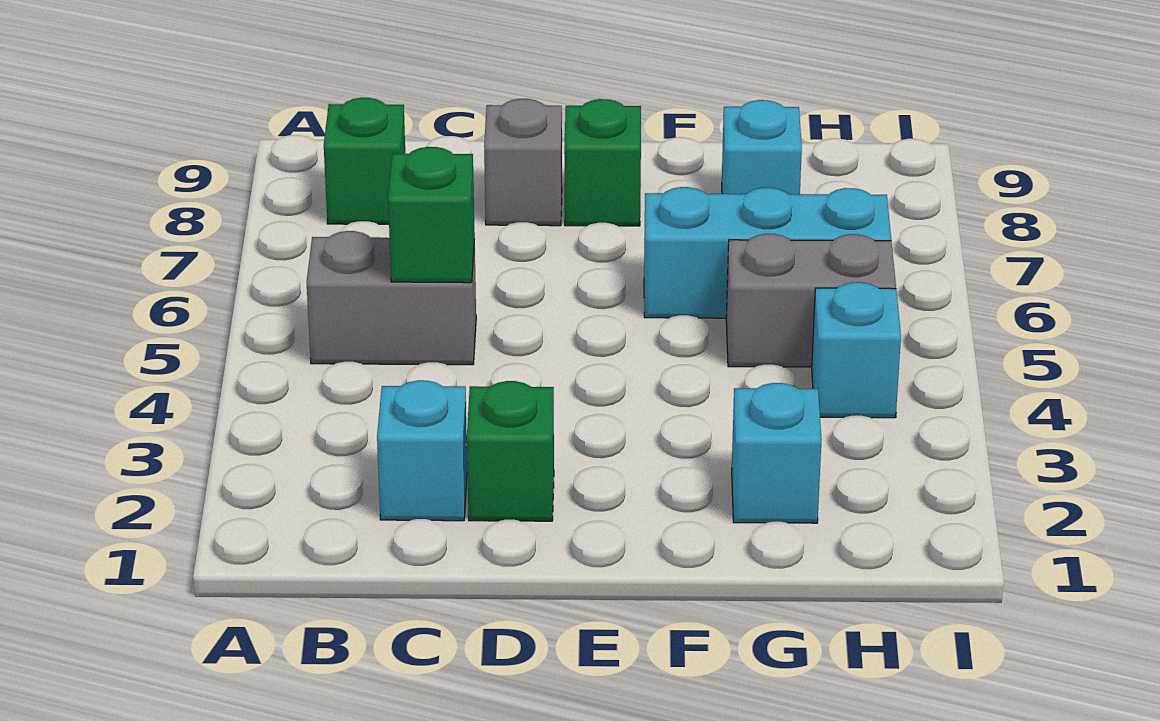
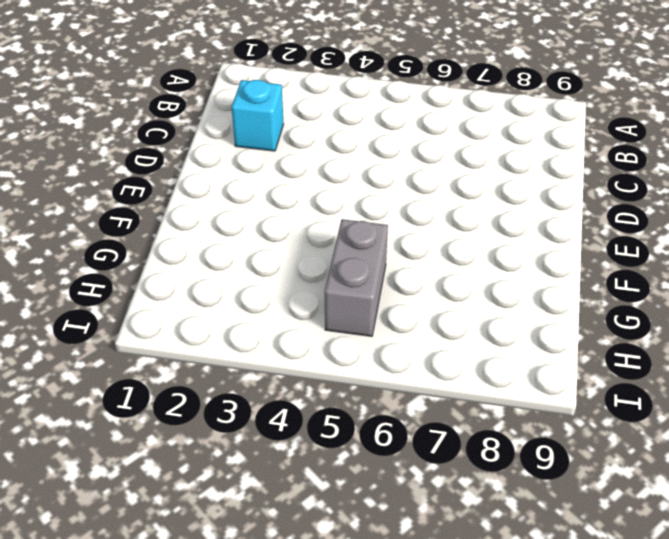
none -> grey 1x2 brick [307,231,476,365]
none -> green 1x1 brick [324,98,405,224]
none -> green 1x1 brick [467,381,554,521]

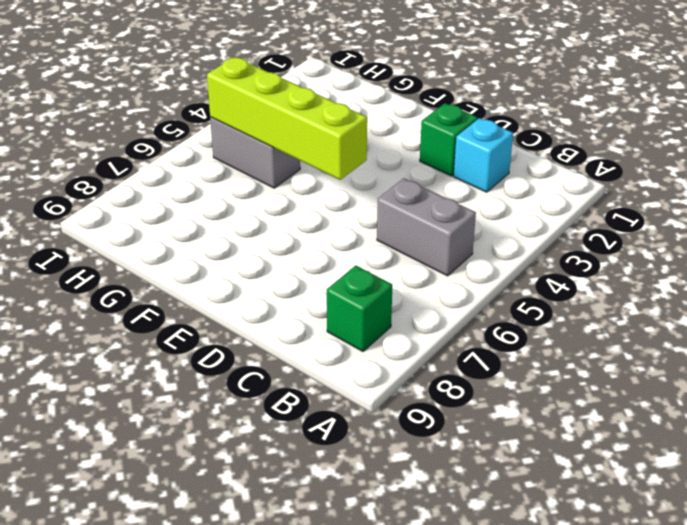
lime 1x4 brick [207,57,367,180] -> none
none -> grey 1x1 brick [484,99,562,226]
none -> green 1x1 brick [564,99,641,226]
none -> cyan 1x3 brick [644,187,891,318]

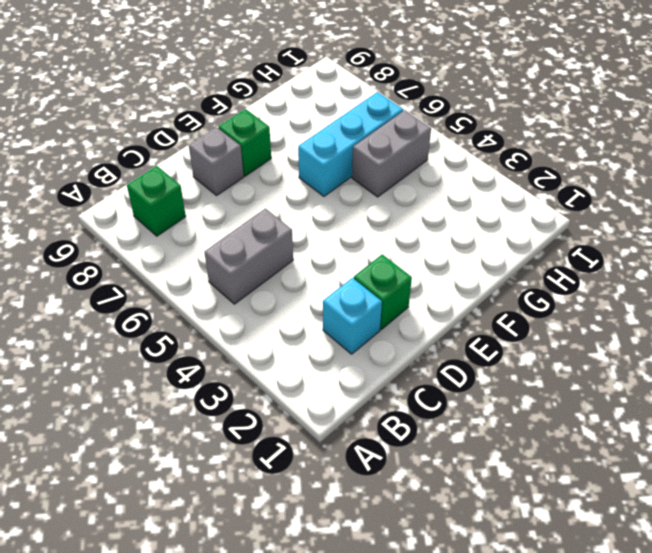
none -> cyan 1x1 brick [732,383,822,523]
none -> cyan 1x1 brick [722,100,802,194]
none -> cyan 1x1 brick [812,282,901,418]

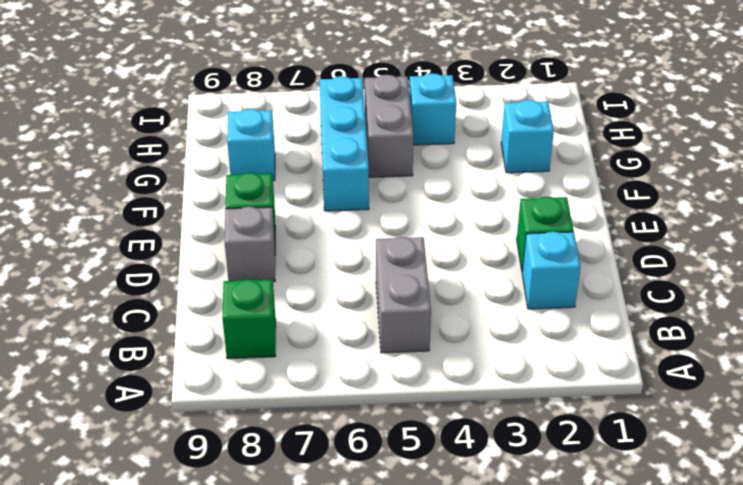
none -> green 1x1 brick [388,147,475,283]

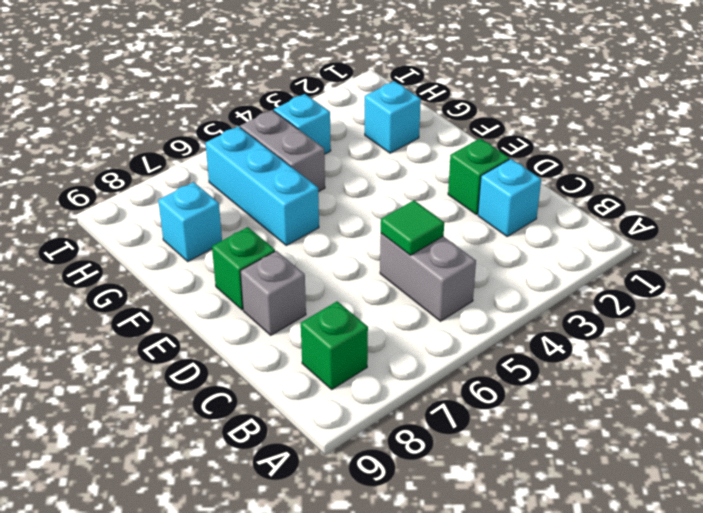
green 1x1 tile [381,200,444,255] -> green 1x1 brick [388,147,475,283]

